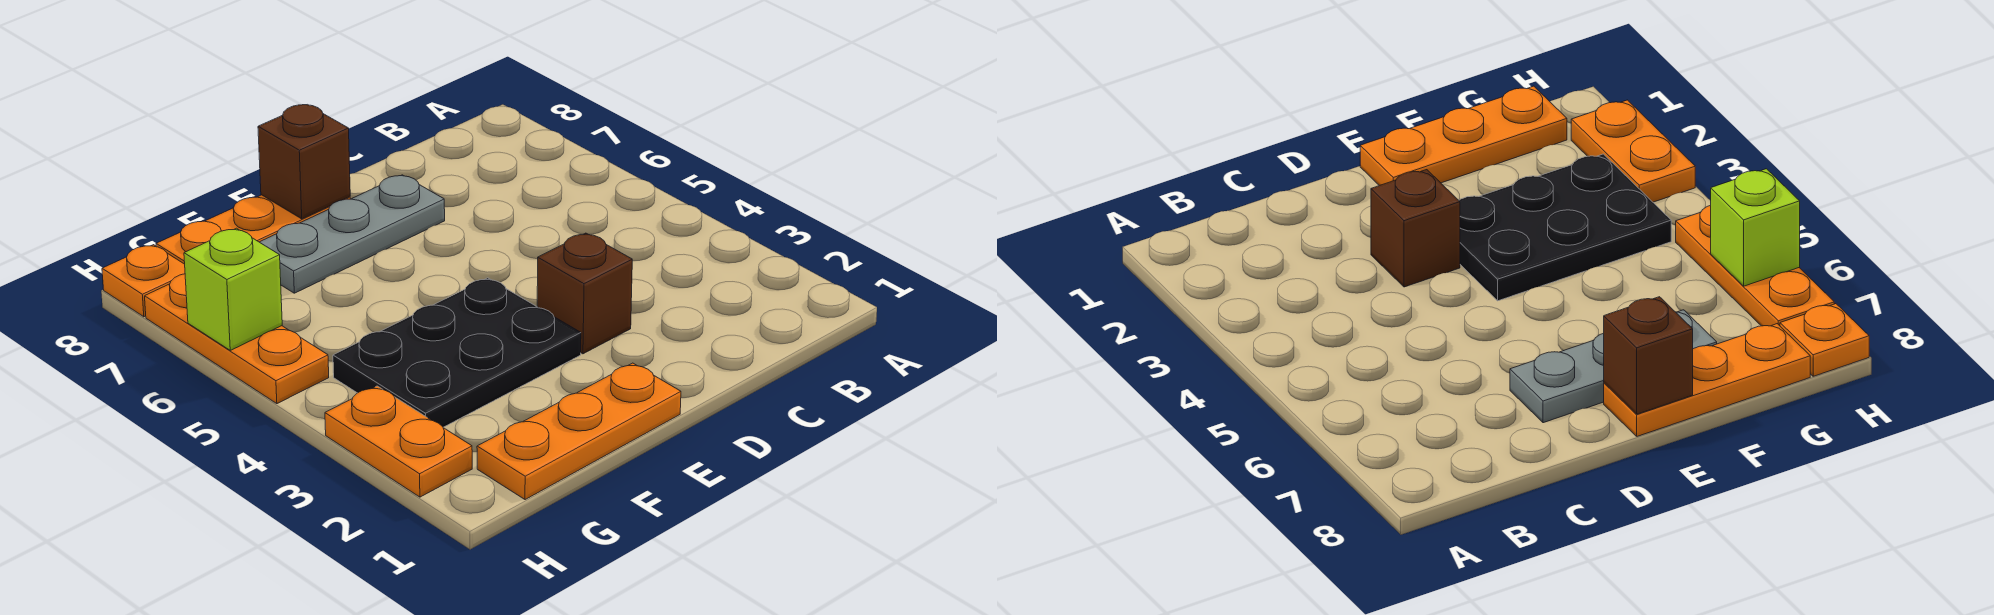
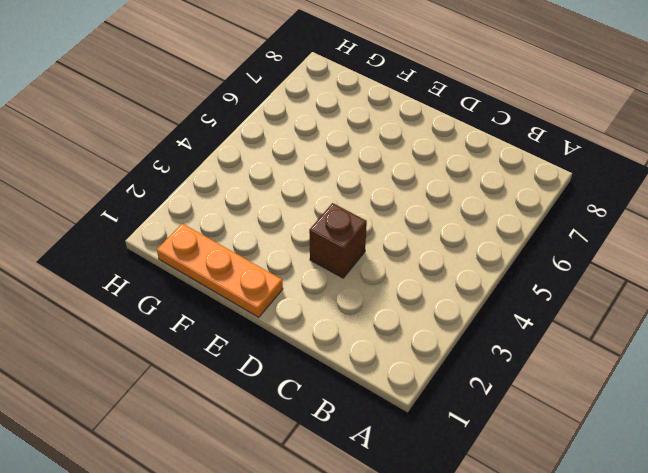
none -> grey 1x3 plate [260,175,445,293]
none -> black 2x3 plate [333,278,581,427]

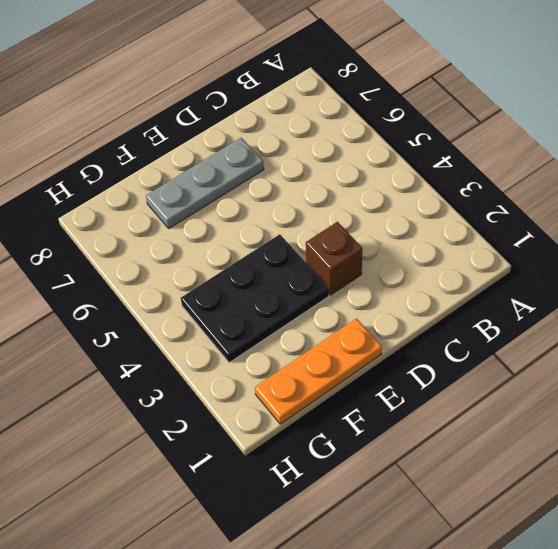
none -> orange 1x3 plate [156,195,350,264]
none -> orange 1x2 plate [325,386,472,497]

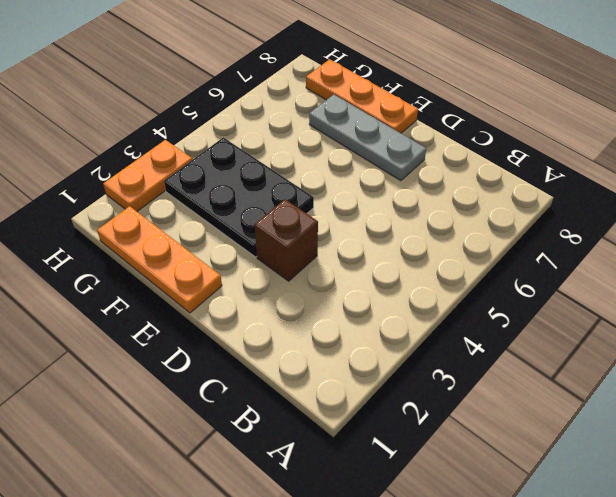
none -> orange 1x3 plate [145,274,329,404]
none -> orange 1x1 plate [102,245,185,317]

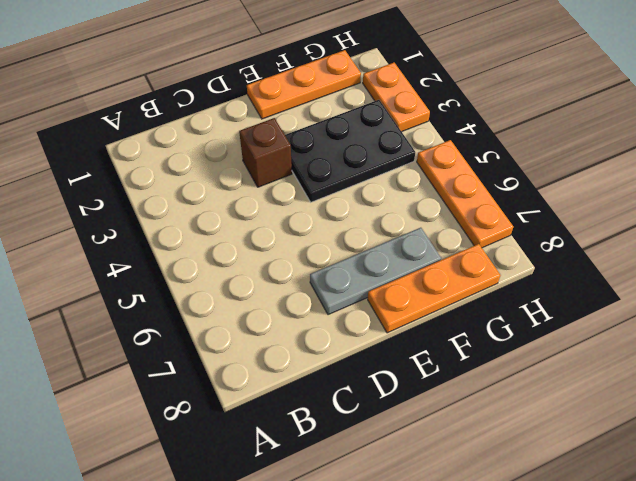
none -> orange 1x1 plate [102,245,185,317]
none -> brown 1x1 brick [258,105,350,219]

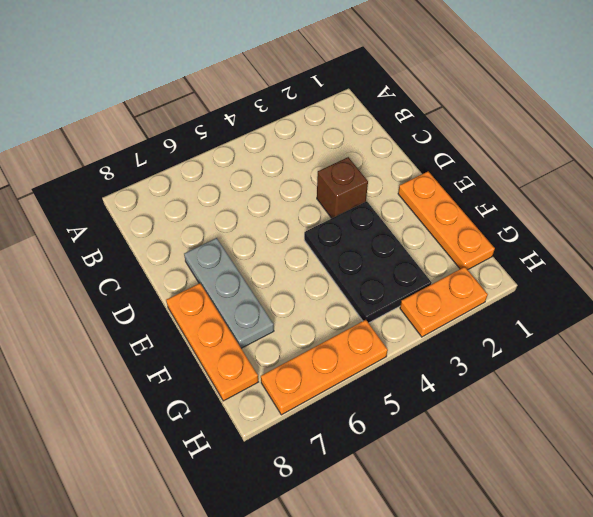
none -> orange 1x1 plate [102,245,185,317]
none -> brown 1x1 brick [258,105,350,219]

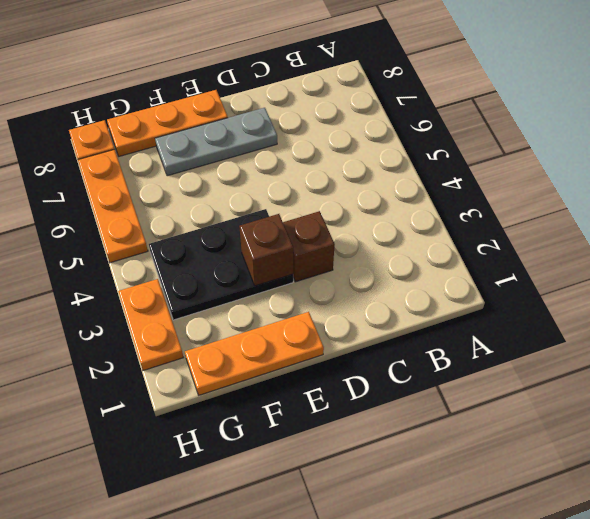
brown 1x1 brick [239,214,293,286] -> brown 1x1 brick moved to [258,105,350,219]
none -> lime 1x1 brick [184,228,282,350]

